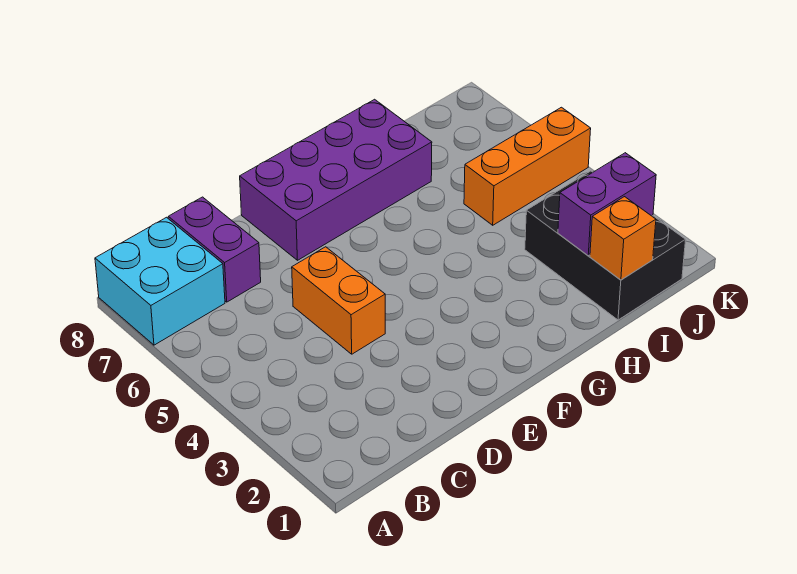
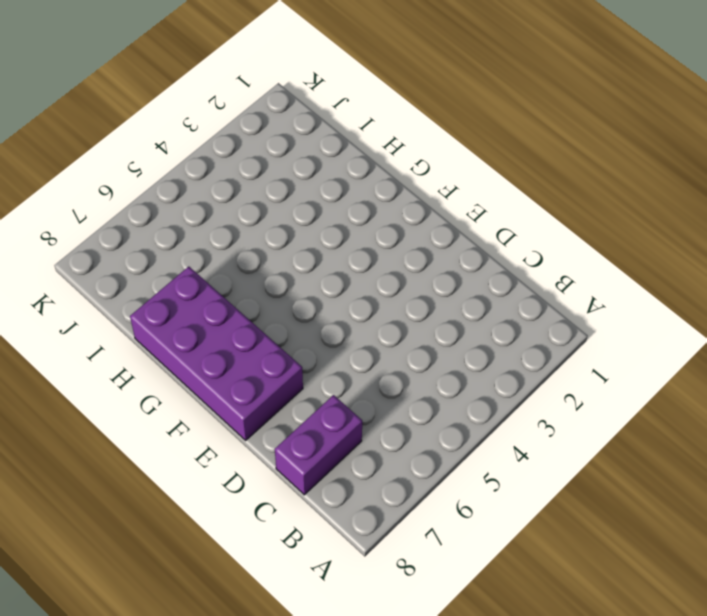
none -> cyan 2x2 brick [95,217,225,345]
none -> orange 1x2 brick [292,247,385,354]

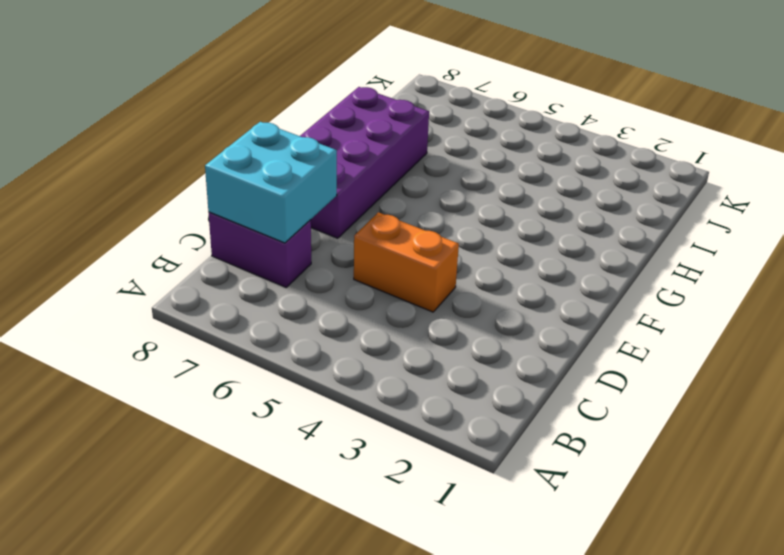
cyan 2x2 brick [205,122,337,243] -> cyan 2x2 brick moved to [95,217,225,345]
none -> black 2x3 brick [525,171,686,320]
none -> orange 1x3 brick [464,107,591,225]

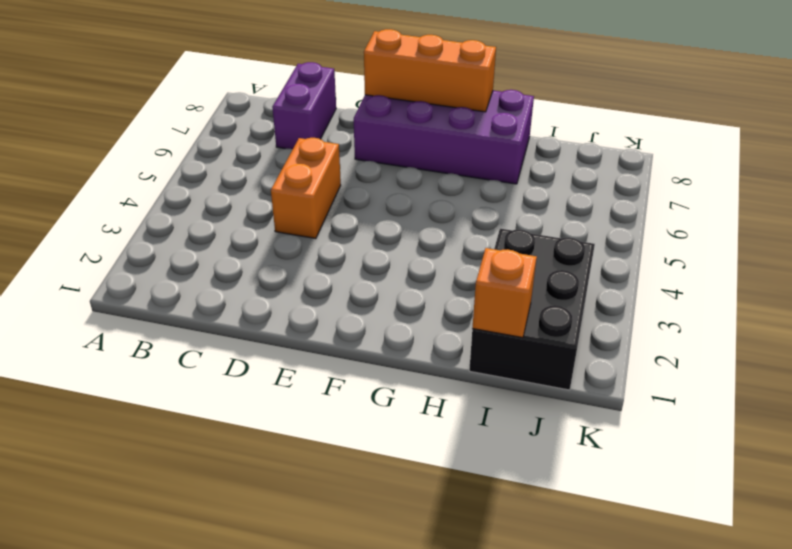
orange 1x3 brick [364,29,496,112] -> orange 1x3 brick moved to [464,107,591,225]
none -> cyan 2x2 brick [95,217,225,345]
none -> purple 1x2 brick [558,153,656,256]

